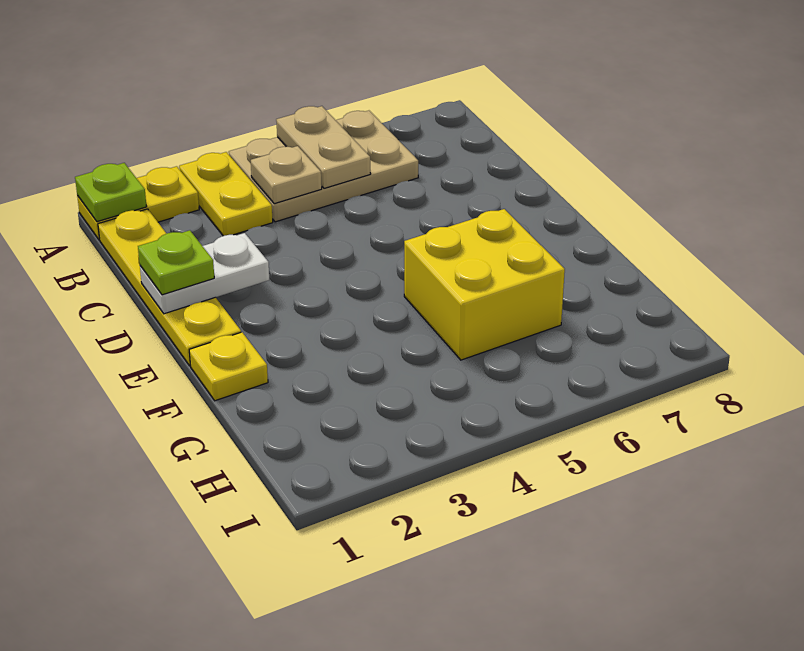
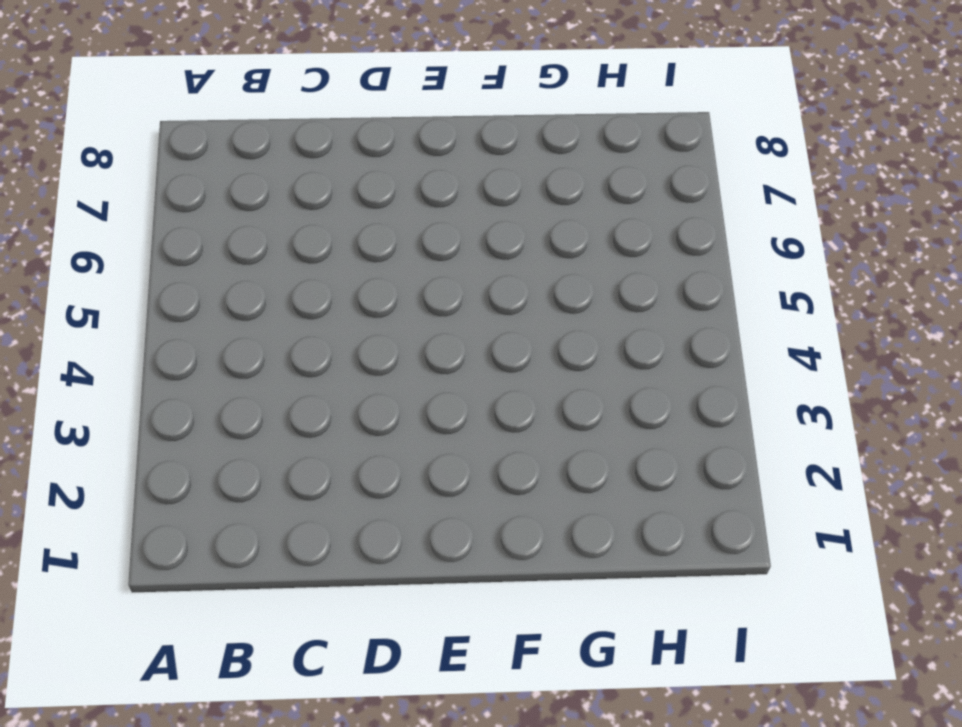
none -> yellow 1x2 plate [77,166,199,240]
none -> yellow 1x2 plate [179,152,273,236]

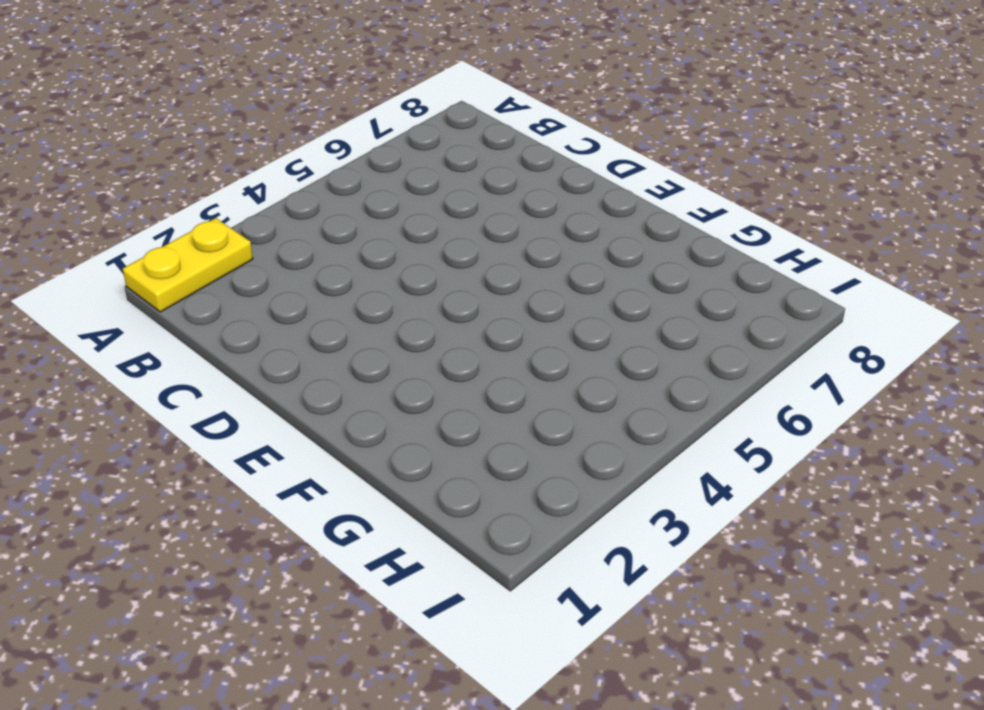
none -> yellow 1x2 plate [179,152,273,236]
none -> tan 2x3 plate [229,111,418,222]

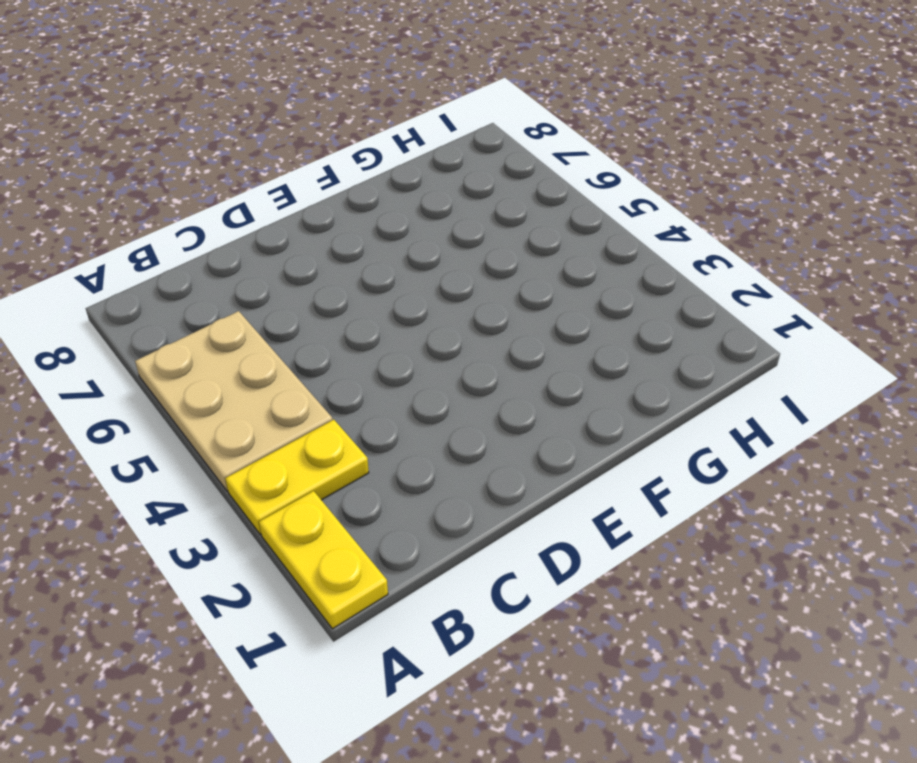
none -> yellow 1x4 plate [98,209,241,366]
none -> yellow 1x1 plate [189,332,268,401]

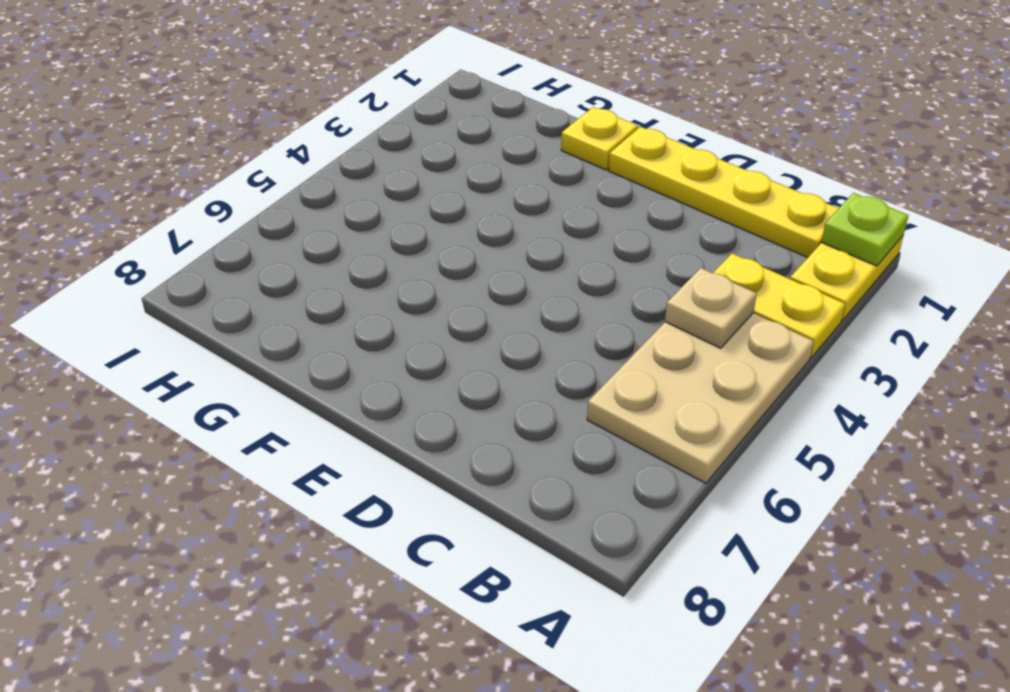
none -> yellow 2x2 brick [404,209,565,360]
none -> tan 1x2 plate [276,106,371,188]

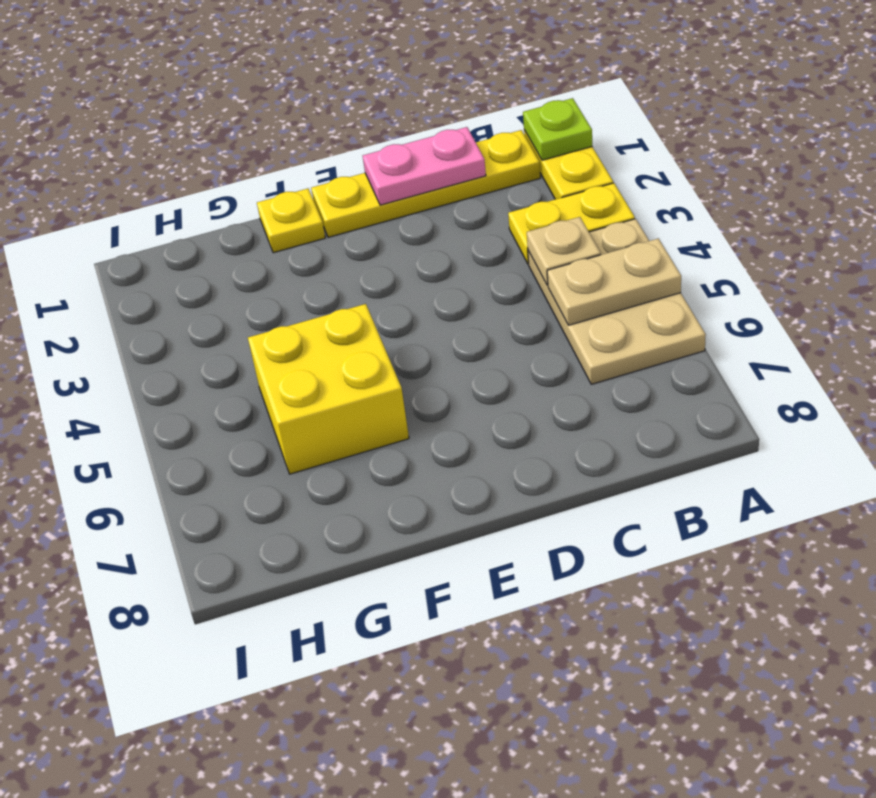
pink 1x2 plate [363,127,486,205] -> white 1x2 plate [140,233,269,314]
none -> lime 1x1 plate [138,230,214,295]

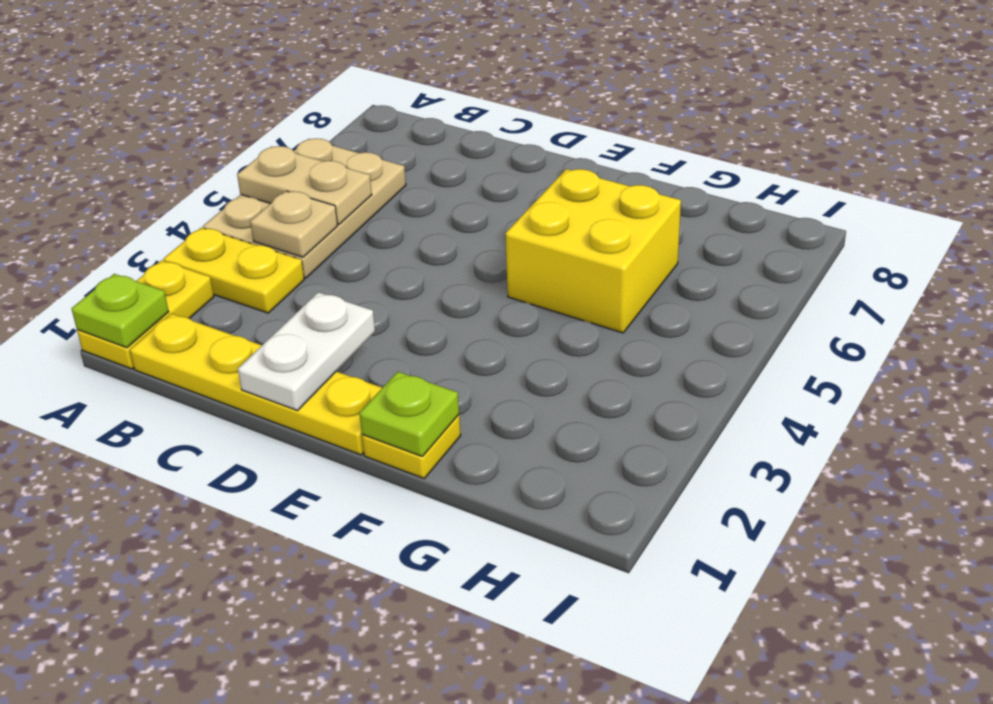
lime 1x1 plate [359,372,459,456] -> lime 1x1 plate moved to [138,230,214,295]

